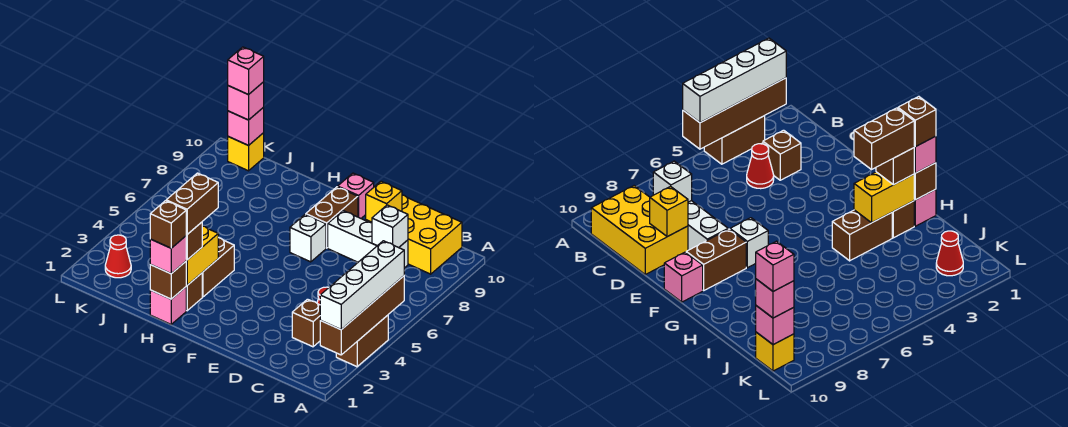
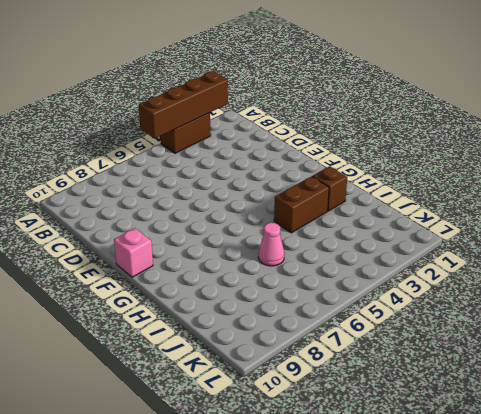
pink 1x1 cone [258,223,284,266] -> none
none -> yellow 2x3 brick [366,195,462,274]
none -> brown 1x1 brick [292,299,321,347]
none -> red 1x1 cone [747,144,774,189]

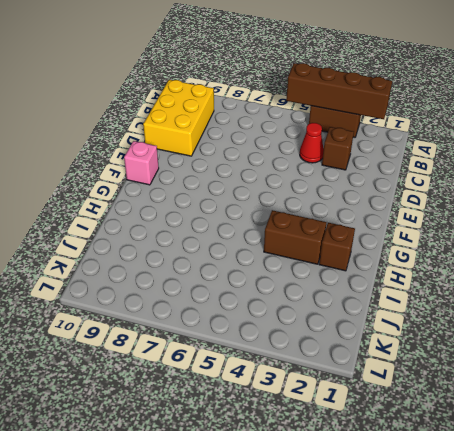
none -> white 1x3 brick [328,211,408,268]
none -> white 1x1 brick [290,214,326,262]
none -> brown 1x2 brick [306,187,358,248]

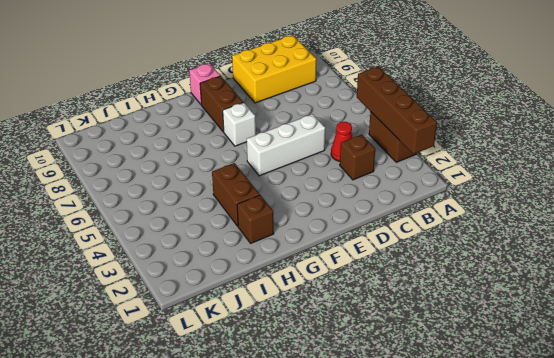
white 1x3 brick [247,114,325,176] -> white 1x3 brick moved to [328,211,408,268]
none -> pink 1x1 brick [150,287,186,324]
none -> red 1x1 cone [105,235,131,278]
none -> yellow 1x1 brick [228,133,264,171]

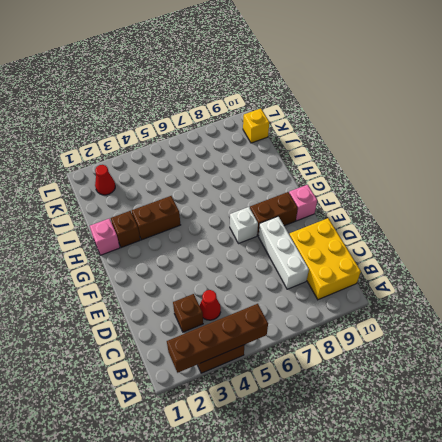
none -> white 1x1 brick [372,205,408,248]
none -> yellow 1x1 brick [366,181,402,222]
none -> brown 1x1 brick [150,262,186,299]

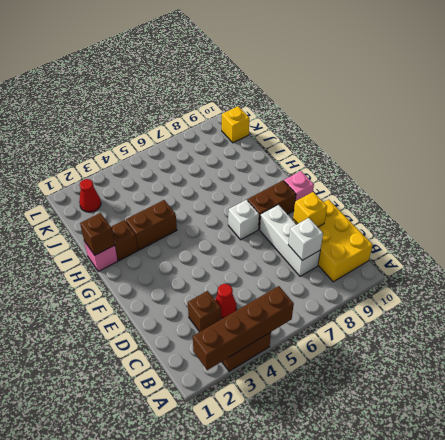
none -> yellow 1x2 brick [186,226,218,285]
none -> pink 1x1 brick [228,107,264,145]
none -> white 1x4 brick [320,241,404,330]

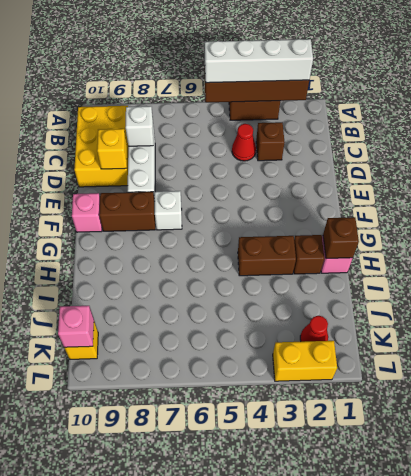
yellow 1x2 brick [273,341,337,381] -> yellow 1x2 brick moved to [186,226,218,285]
none -> pink 1x1 brick [150,236,186,274]
none -> brown 1x1 brick [186,222,202,260]
none -> pink 1x1 brick [228,82,264,120]

